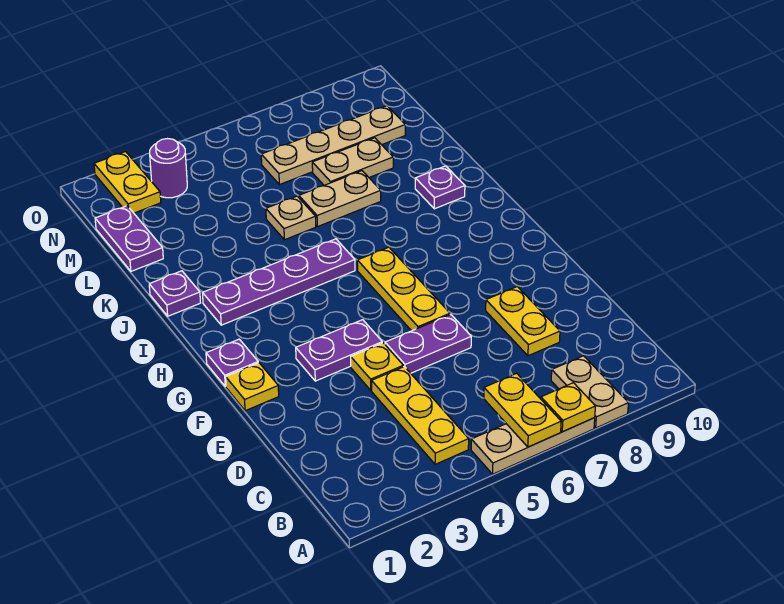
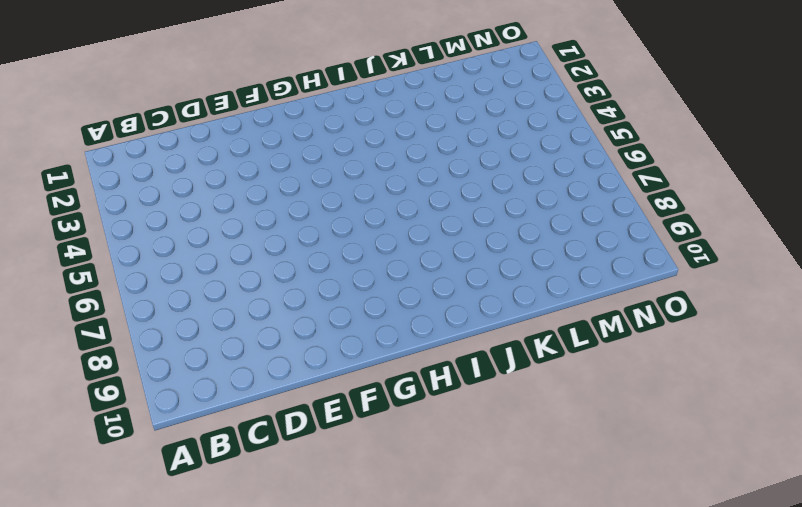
none -> tan 1x3 plate [471,418,595,474]
none -> tan 1x2 plate [551,356,628,428]
none -> yellow 1x3 plate [372,367,469,464]

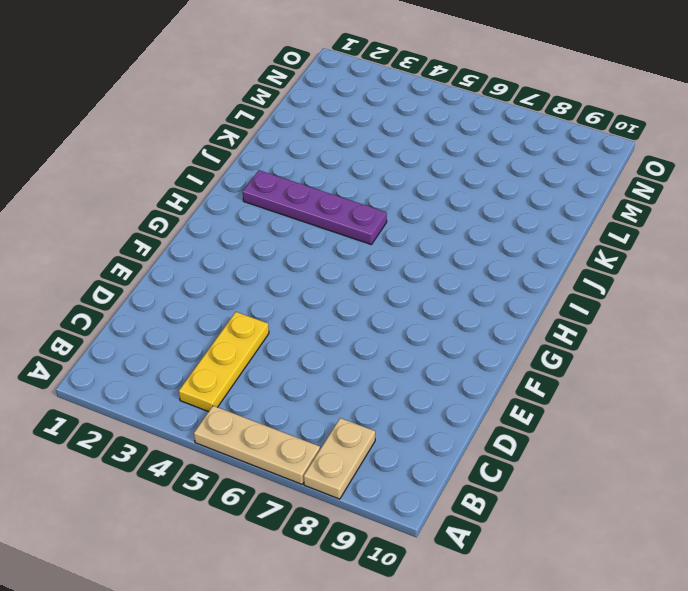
none -> yellow 1x2 plate [486,287,560,356]
none -> yellow 1x1 plate [351,343,403,390]
none -> purple 1x2 plate [385,315,471,373]

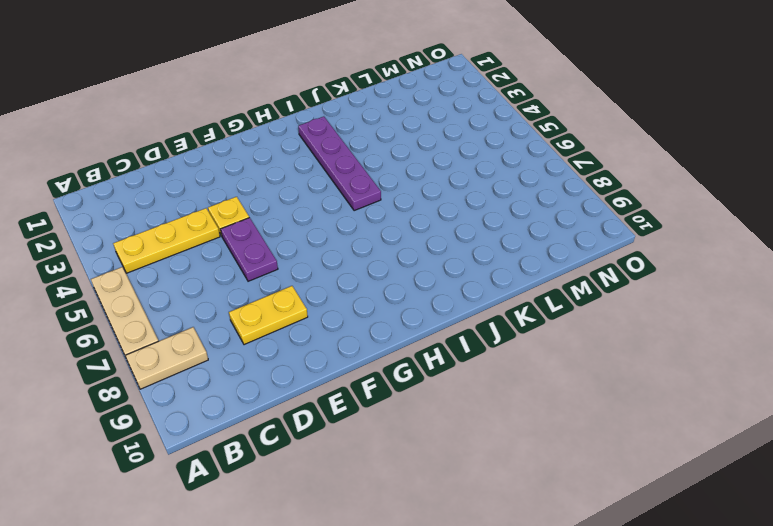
none -> yellow 1x1 plate [226,363,279,411]
none -> purple 1x2 plate [296,320,382,381]
none -> yellow 1x3 plate [357,247,450,331]

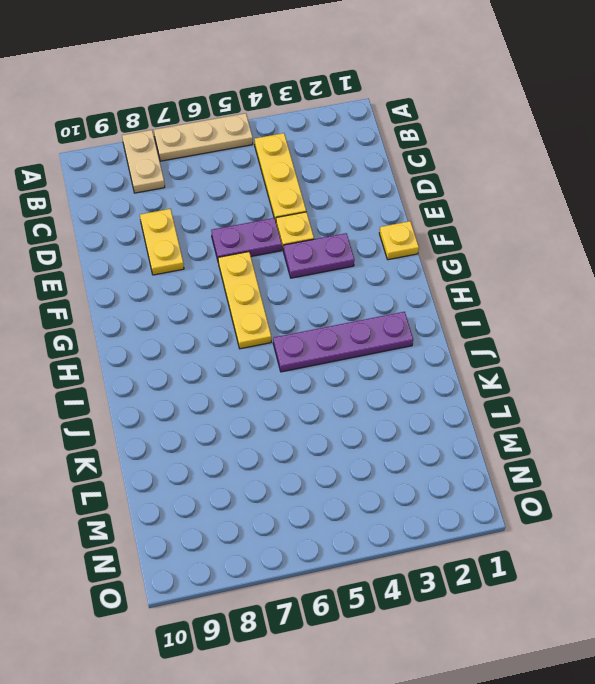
none -> purple 1x1 plate [206,339,258,386]
none -> purple 1x1 plate [149,271,201,316]
none -> purple 1x1 plate [415,166,465,209]

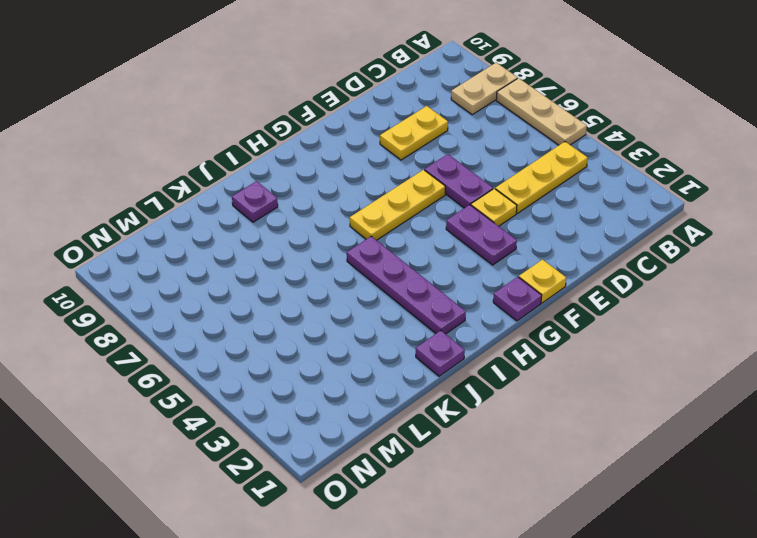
none -> tan 1x1 plate [266,196,316,240]
none -> tan 1x2 plate [299,171,381,227]
none -> purple 1x2 plate [95,206,163,271]

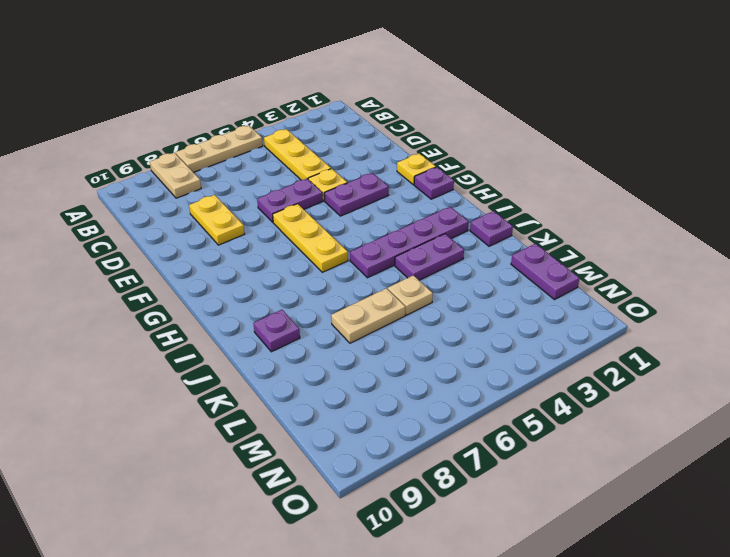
purple 1x2 plate [395,234,464,280] -> none
none -> tan 1x2 plate [312,138,393,185]
none -> tan 1x4 plate [261,106,405,185]
none -> yellow 1x2 plate [94,152,161,213]

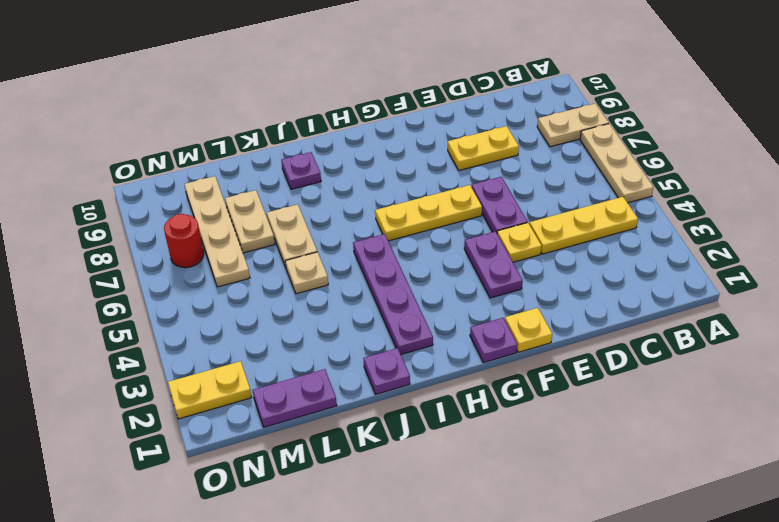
red 1x1 round brick [164,214,204,268] -> none
none -> purple 1x1 round brick [150,139,187,198]
none -> yellow 1x2 plate [484,373,561,447]
none -> yellow 1x1 plate [541,383,595,432]

